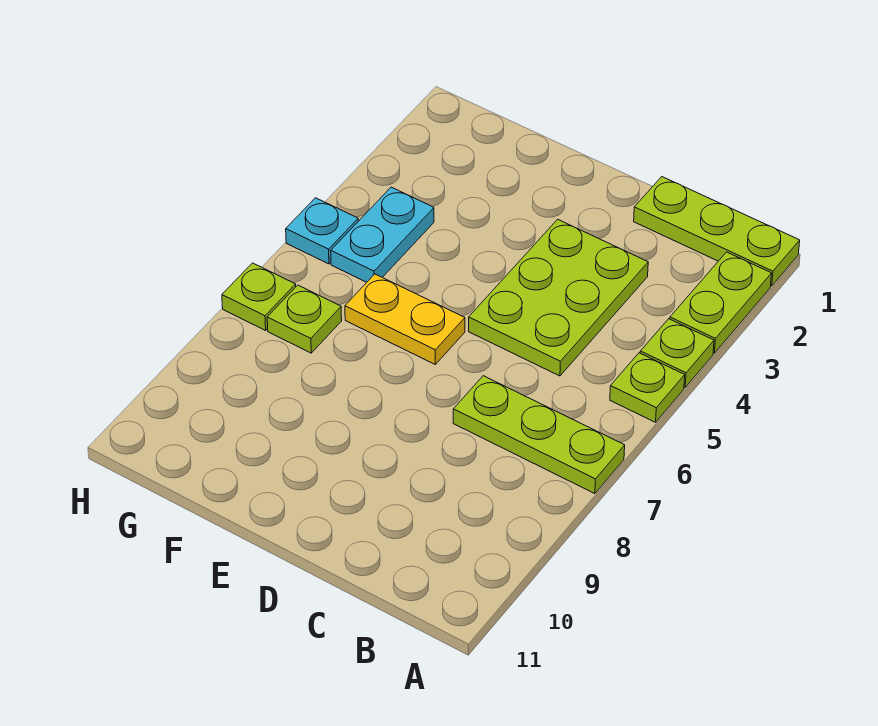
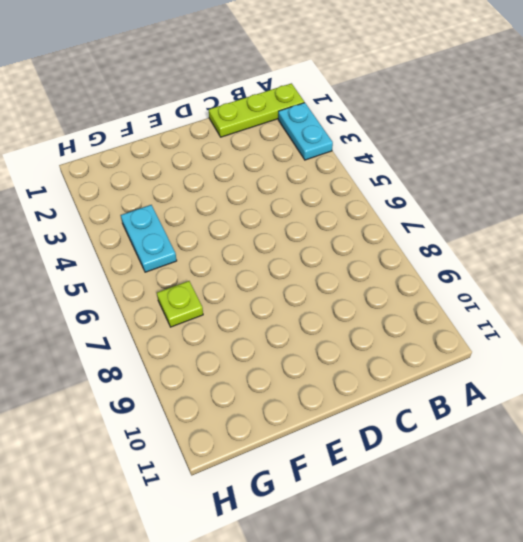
cyan 1x2 plate [278,103,333,160] -> lime 1x2 plate [670,252,772,353]
none -> lime 1x1 plate [640,319,714,387]
none -> lime 1x1 plate [610,353,685,422]

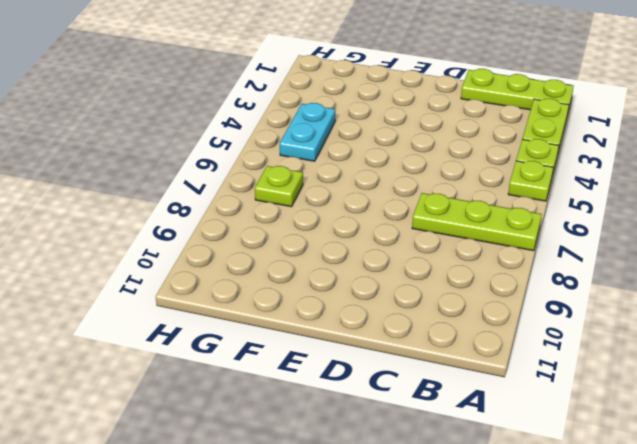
none -> lime 2x3 plate [469,219,648,376]
none -> yellow 1x2 plate [345,274,465,364]

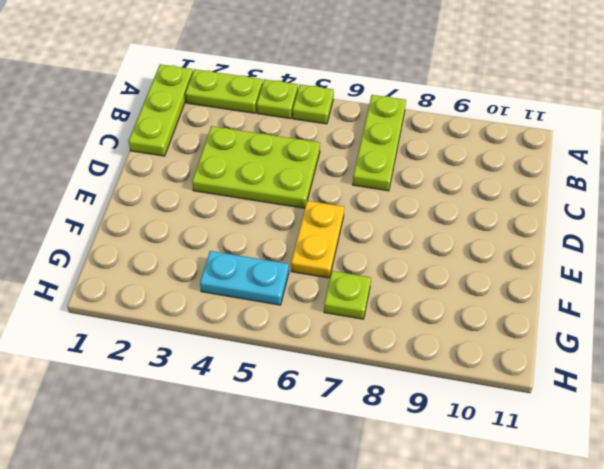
none -> cyan 1x1 plate [286,198,358,264]
none -> lime 1x1 plate [222,263,296,330]

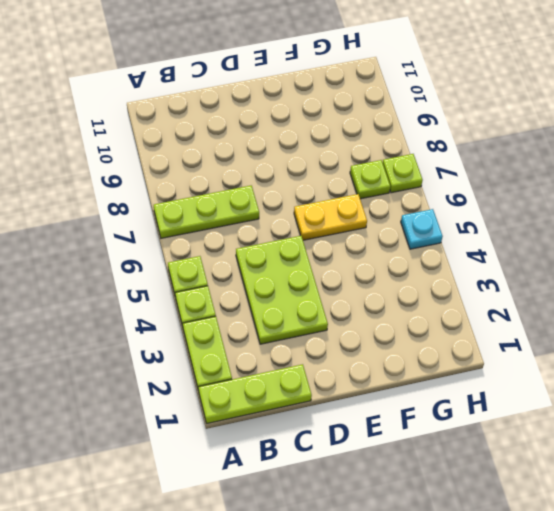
none -> cyan 1x2 plate [331,187,434,282]

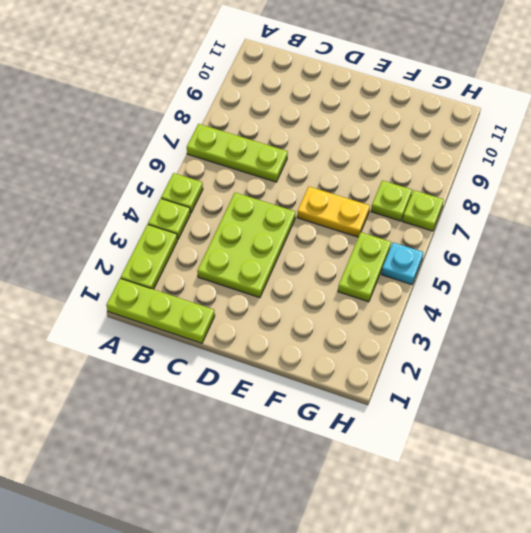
lime 1x2 plate [338,232,391,302] -> cyan 1x2 plate [331,187,434,282]

